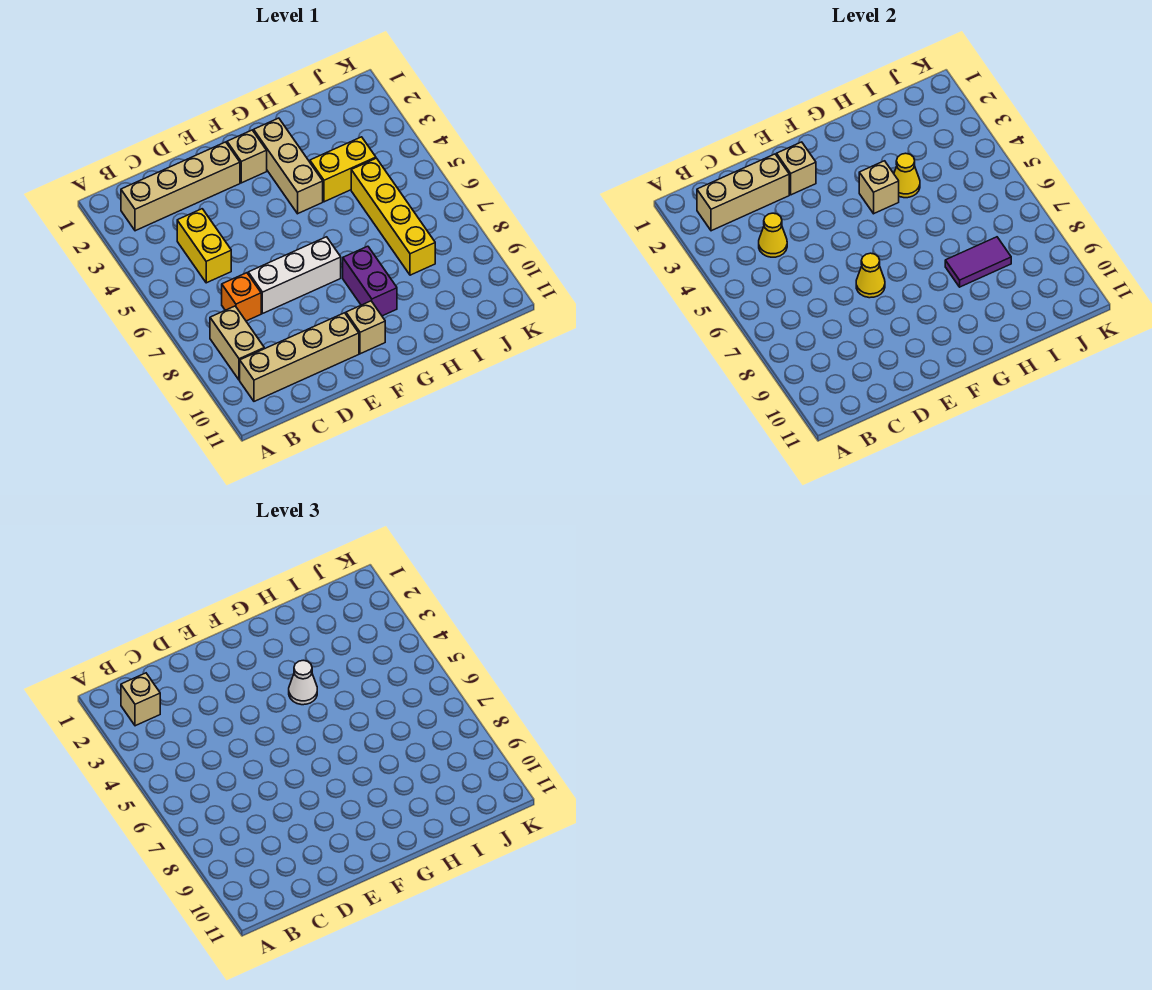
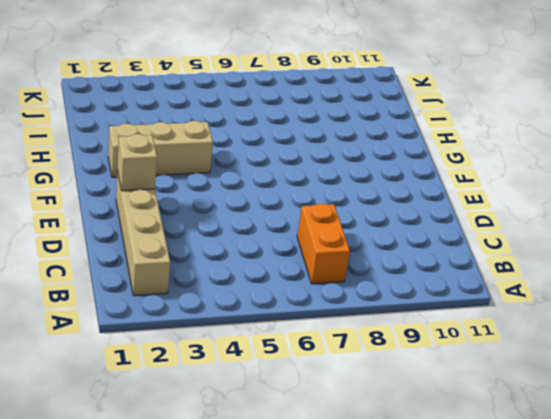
orange 1x2 brick [297,204,350,284] -> orange 1x1 brick [222,273,261,321]
none -> tan 1x2 brick [210,306,264,380]
none -> tan 1x4 brick [240,313,359,401]
none -> yellow 1x2 brick [177,209,231,283]

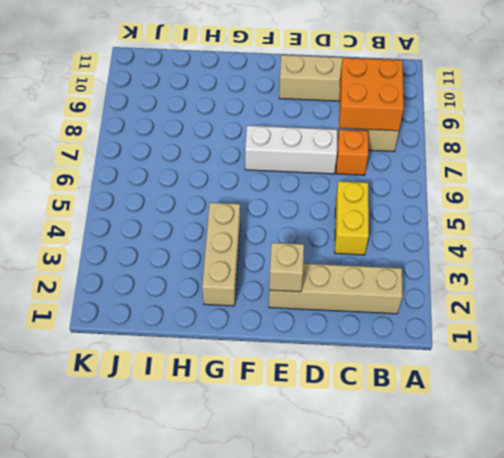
orange 2x2 brick [339,58,404,131] -> none
none -> tan 1x1 brick [227,130,267,183]
none -> tan 1x1 brick [346,301,385,354]
none -> purple 1x2 brick [343,246,397,316]

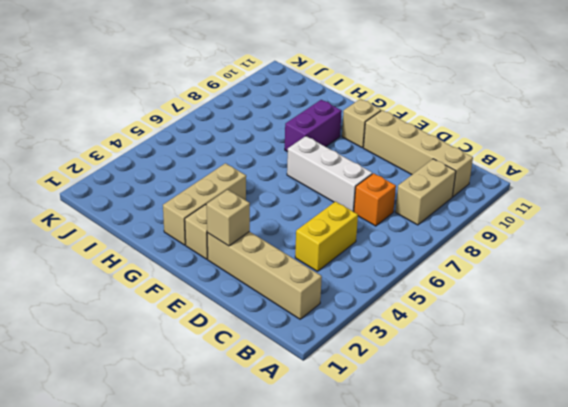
none -> yellow 1x2 brick [310,137,376,202]
none -> yellow 1x4 brick [351,158,435,275]
none -> tan 1x3 brick [697,154,789,231]

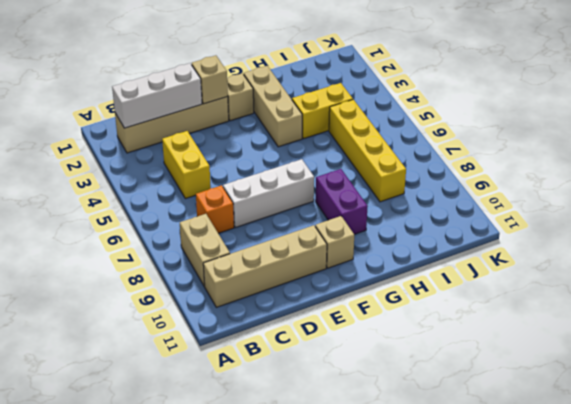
white 1x3 brick [112,63,202,128] -> tan 1x3 brick [697,154,789,231]
none -> yellow 1x1 cone [759,213,787,257]
none -> yellow 1x1 cone [856,253,885,298]
none -> tan 1x1 brick [859,161,899,214]

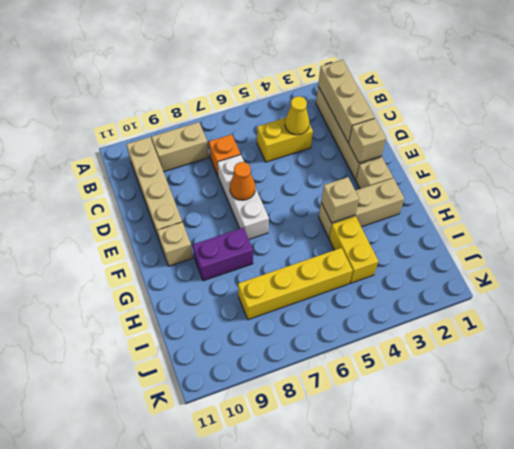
orange 1x1 cone [230,162,255,200] -> yellow 1x1 cone [856,253,885,298]
none -> yellow 1x1 cone [894,153,920,198]
none -> purple 1x2 tile [945,237,1011,287]
none -> tan 1x1 brick [121,673,160,726]

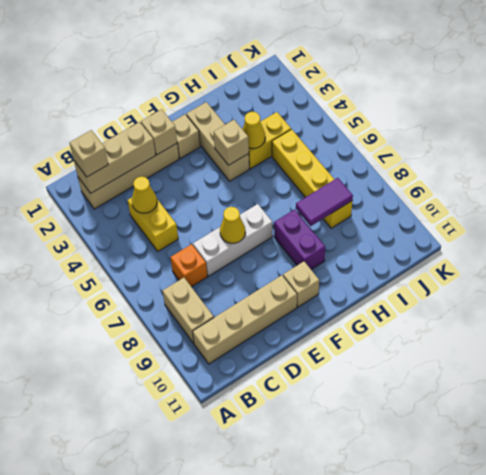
none -> white 1x1 cone [289,660,317,705]

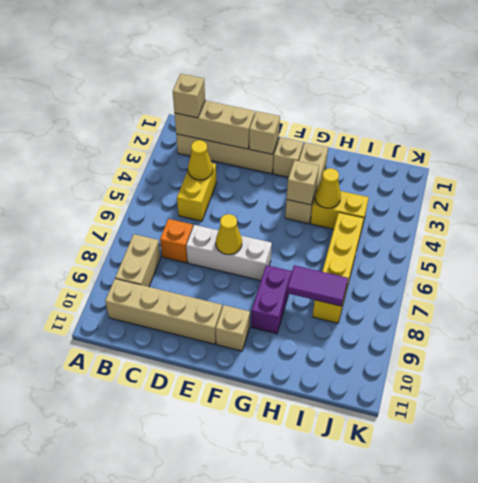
none -> white 1x1 cone [289,660,317,705]

